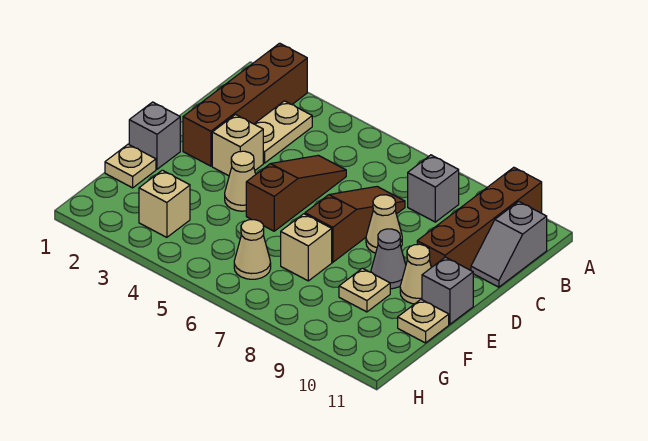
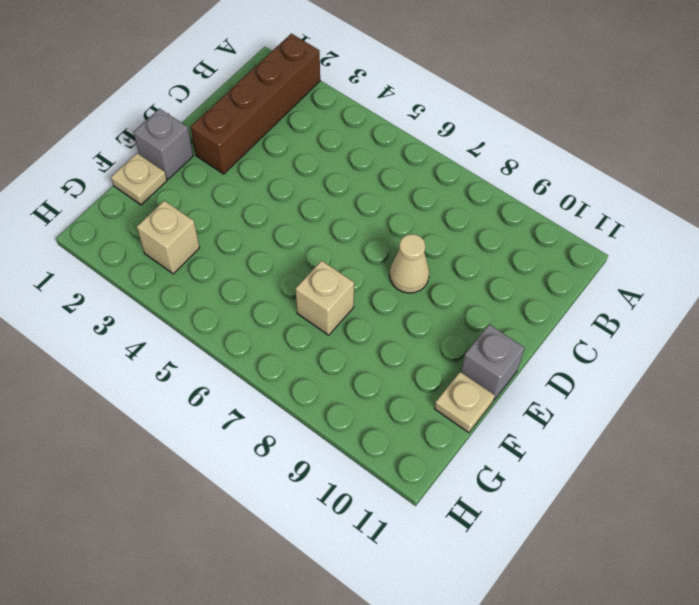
none -> brown 1x4 brick [417,167,542,270]
none -> tan 1x2 plate [255,101,312,163]
none -> grey 1x1 brick [408,155,459,222]

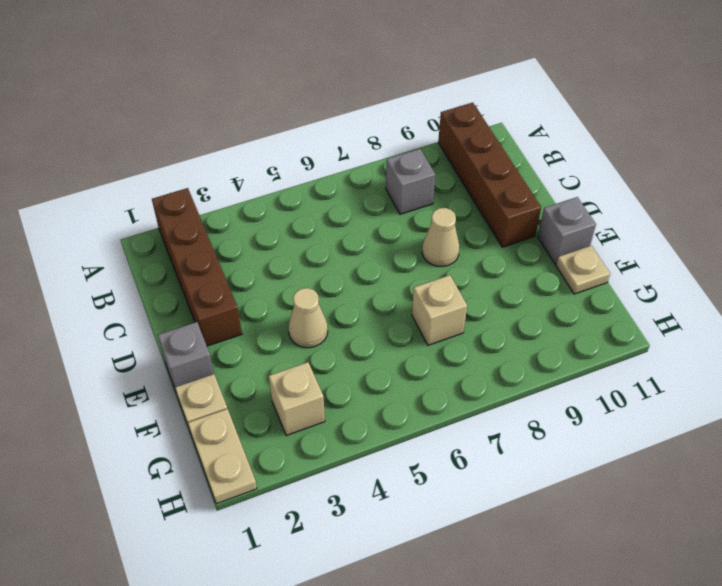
tan 1x2 plate [188,409,257,504] -> tan 1x2 plate moved to [255,101,312,163]
none -> grey 1x2 slope [471,201,547,287]
none -> brown 1x3 slope [246,155,346,231]
none -> brown 1x3 slope [305,187,405,262]

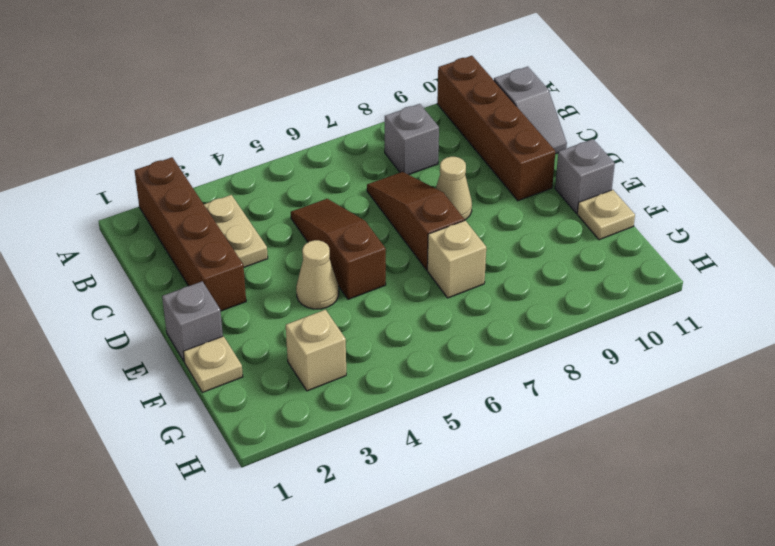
none -> tan 1x1 brick [212,115,263,176]
none -> grey 1x1 cone [371,229,406,289]
none -> tan 1x1 cone [400,244,431,304]

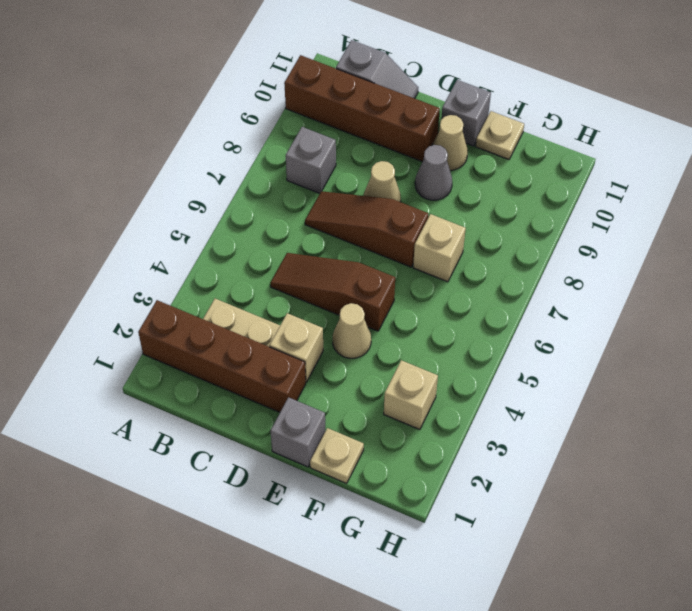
none -> tan 1x1 plate [339,268,390,312]
none -> tan 1x1 cone [234,220,271,279]

